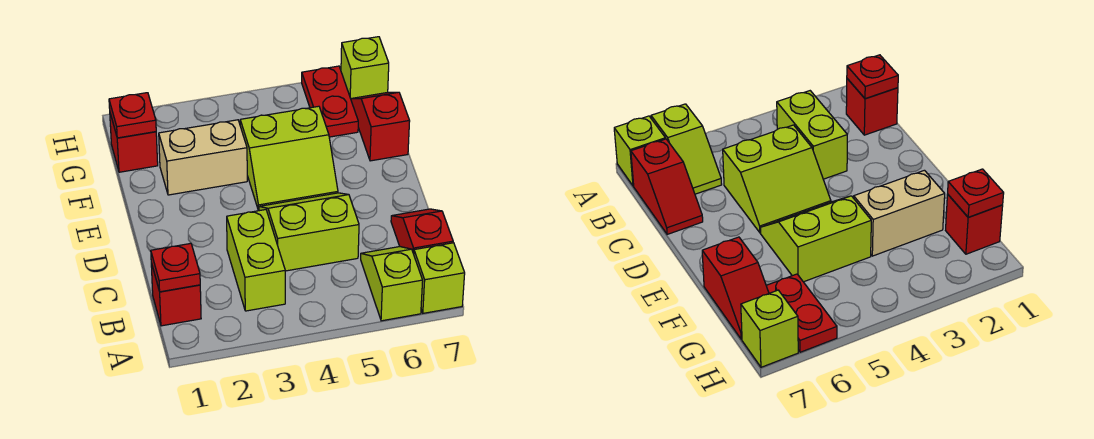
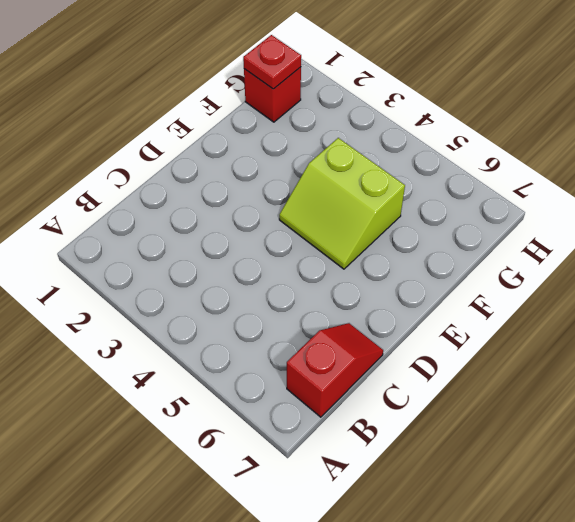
none -> lime 1x2 slope [361,247,423,321]
none -> lime 1x1 brick [414,243,465,313]
none -> red 1x1 brick [151,263,201,326]

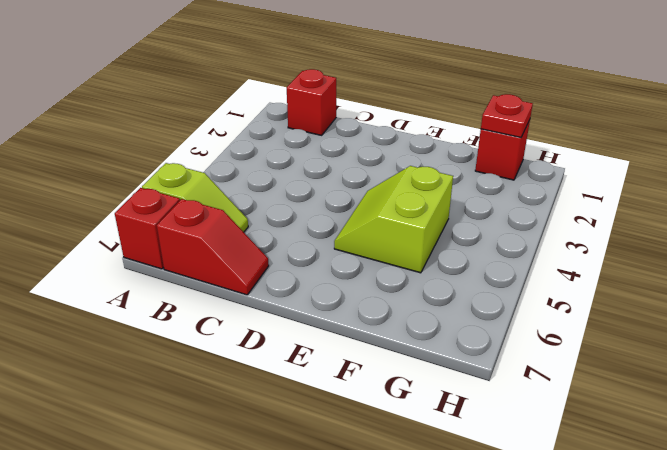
red 1x1 brick [115,188,180,269] -> lime 1x1 brick [414,243,465,313]
none -> lime 1x2 brick [227,210,285,311]
none -> lime 2x2 slope [259,193,359,271]
none -> tan 1x2 brick [159,120,247,195]

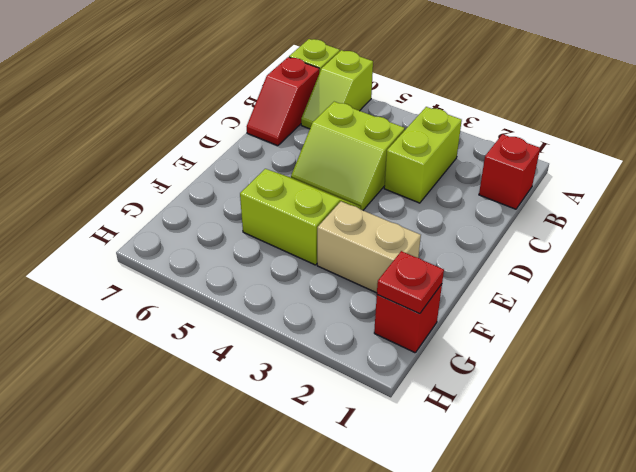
none -> red 1x2 slope [351,92,410,161]
none -> red 1x2 plate [302,66,358,137]
none -> lime 1x1 brick [341,37,389,99]

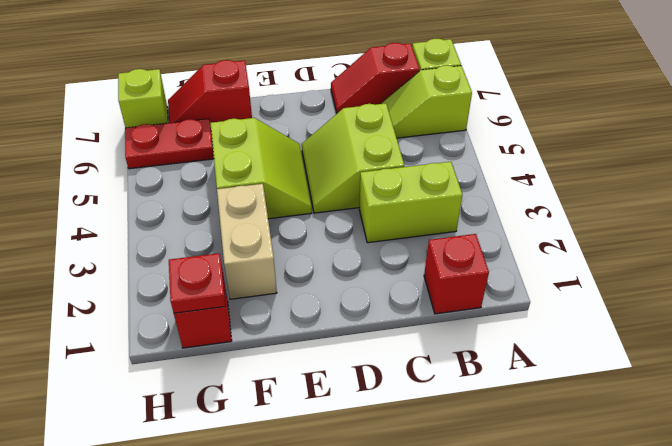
none -> red 1x1 plate [151,243,200,292]

